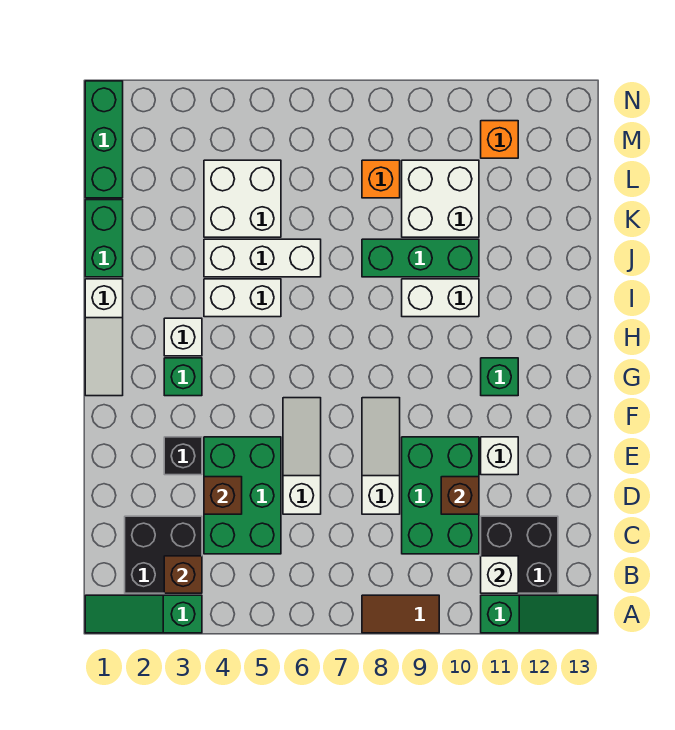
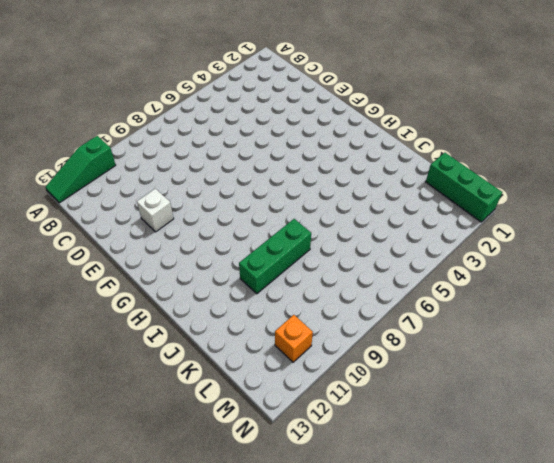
none -> green 1x3 slope [85,595,202,633]
none -> brown 1x2 tile [362,595,439,633]
none -> black 2x2 brick [125,516,202,593]

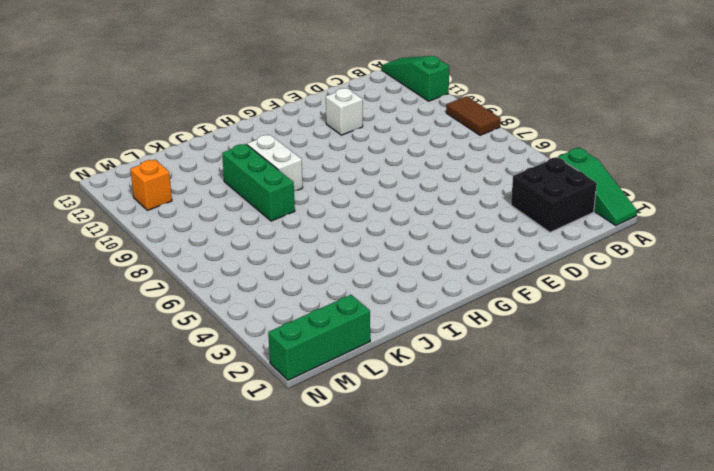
none -> black 2x2 brick [481,516,558,593]
none -> green 2x3 brick [204,437,281,554]
none -> green 2x3 brick [402,437,479,554]

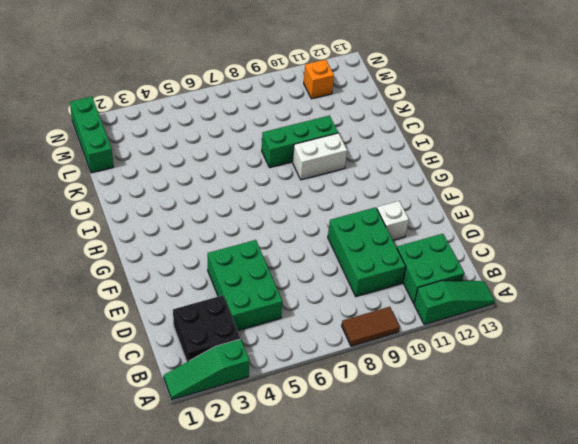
green 2x2 brick [397,234,464,303] -> black 2x2 brick [481,516,558,593]
none -> white 1x3 slope [283,398,321,514]
none -> white 1x3 slope [362,398,400,514]
none -> black 1x1 brick [164,437,202,475]

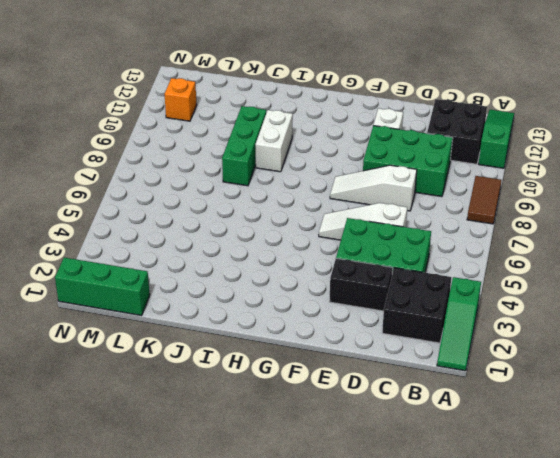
black 1x2 brick [329,258,393,311] -> black 1x1 brick [164,437,202,475]
none -> white 1x3 slope [85,279,123,396]
none -> green 1x1 brick [164,358,202,396]
none -> green 1x1 brick [481,358,518,396]

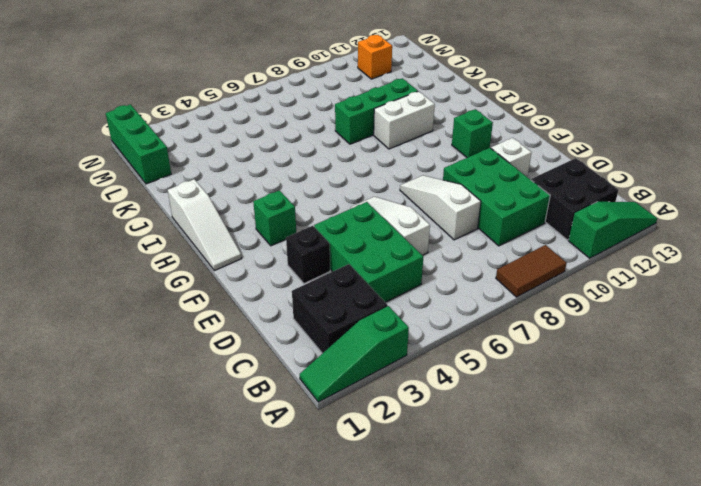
none -> white 1x1 brick [164,318,202,356]
none -> white 1x2 brick [204,279,281,317]
none -> green 1x2 brick [85,200,123,277]

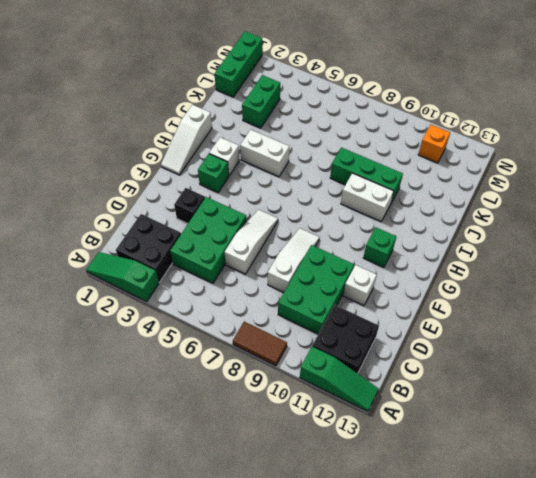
green 1x2 brick [242,75,280,128] -> green 1x2 brick moved to [85,200,123,277]
none -> white 1x3 brick [204,239,321,277]
none -> white 2x2 brick [204,160,281,237]
none -> white 2x2 brick [402,160,479,237]

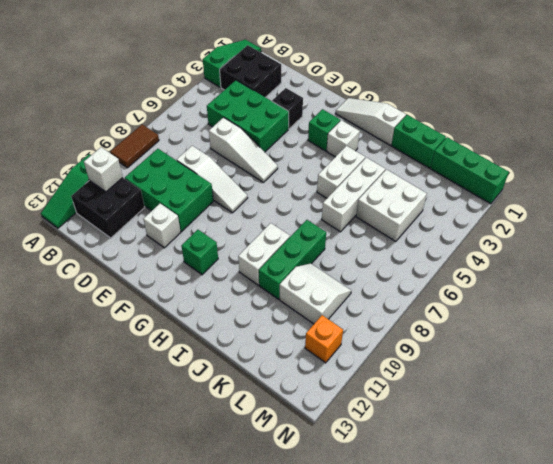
white 2x2 slope [280,263,351,324] -> white 2x2 brick [402,160,479,237]
none -> orange 1x1 brick [362,160,400,198]
none -> brown 1x1 brick [164,556,202,593]
none -> brown 1x1 brick [204,477,242,514]

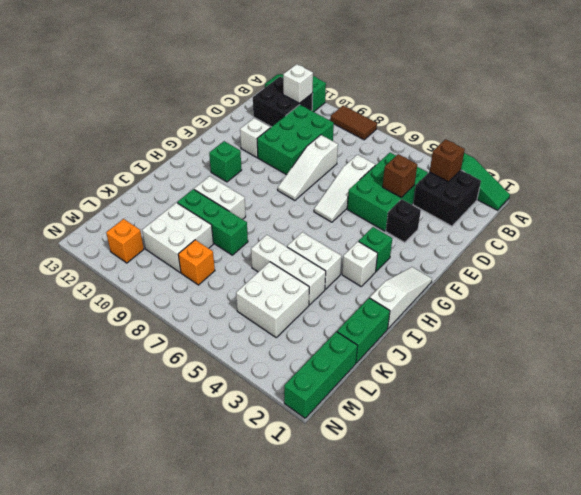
none -> brown 1x1 brick [441,477,479,514]

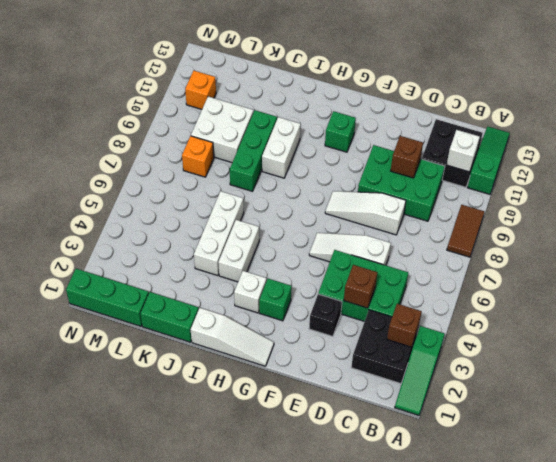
none -> white 1x1 brick [481,437,518,475]
none -> white 2x2 brick [204,160,281,237]

